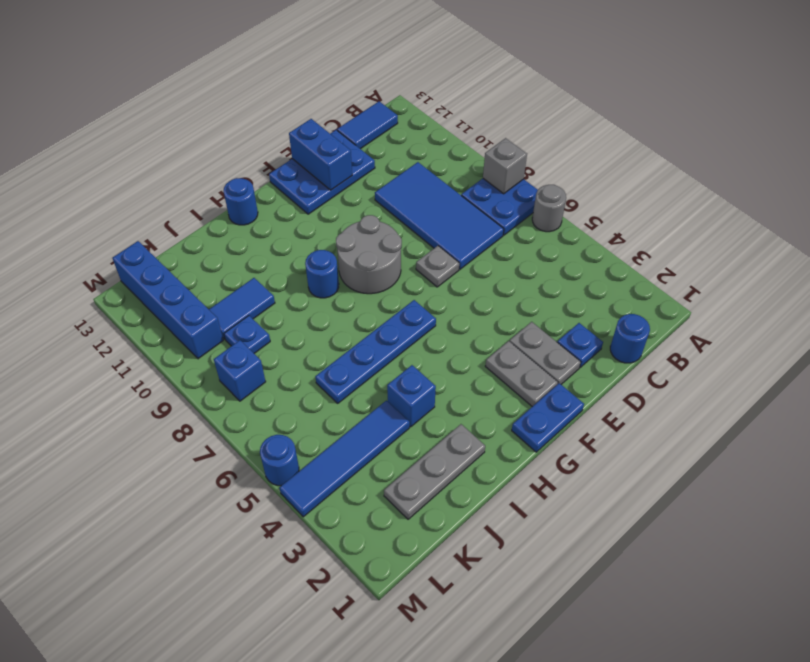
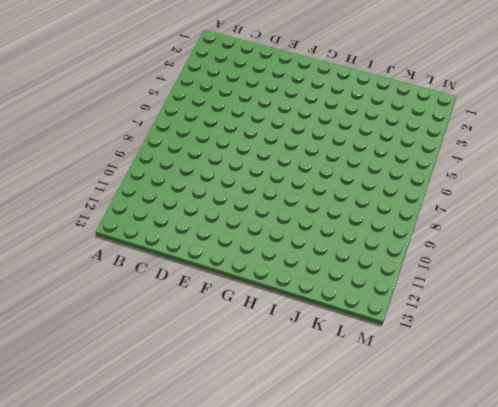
none -> grey 1x1 round brick [532,185,566,232]
none -> blue 2x2 plate [461,179,538,235]
none -> blue 1x2 tile [337,102,398,149]

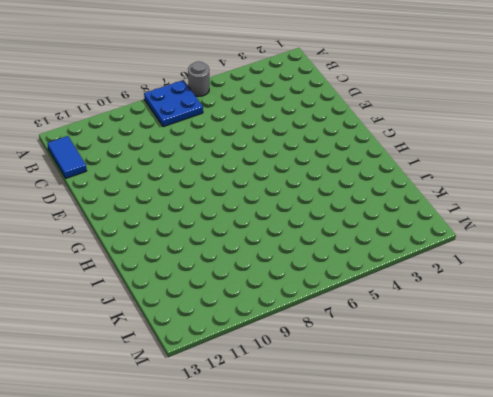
none -> blue 1x1 round brick [610,314,650,363]
none -> blue 2x4 tile [375,162,504,269]
none -> blue 1x1 plate [557,323,603,367]

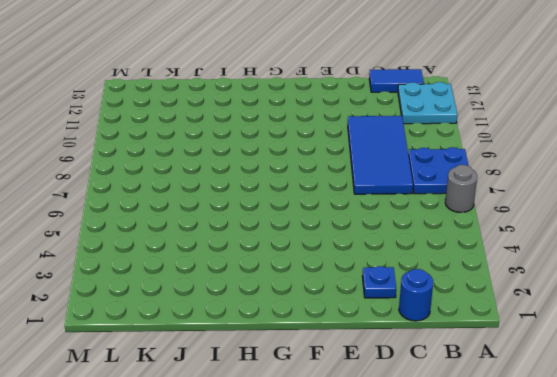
cyan 2x2 plate [398,82,457,124] -> none
none -> blue 2x3 plate [269,130,375,214]
none -> grey 1x2 plate [510,322,581,384]
none -> grey 1x1 plate [416,246,459,287]

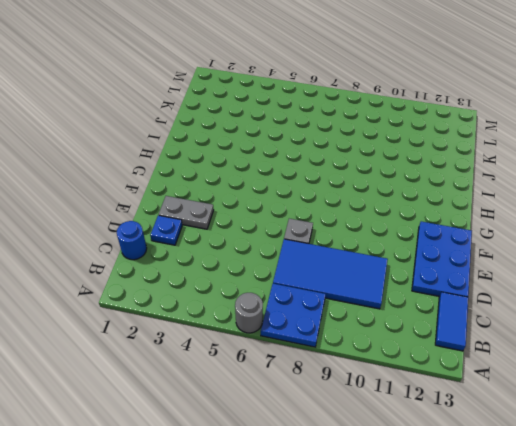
none -> blue 1x2 plate [512,383,584,452]
none -> grey 1x2 plate [485,341,558,407]
none -> grey 2x2 round brick [336,215,402,294]

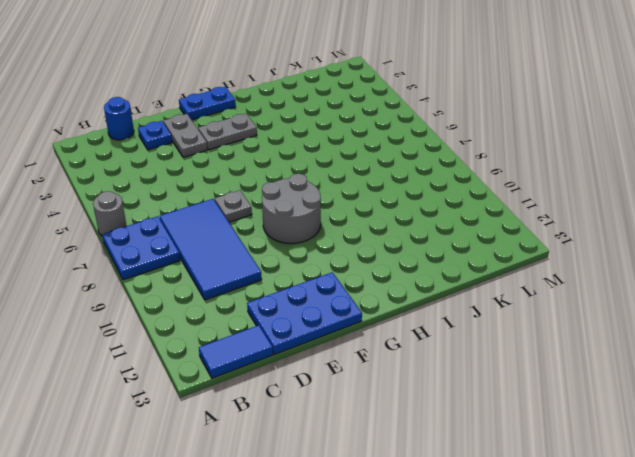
grey 1x2 plate [198,114,257,150] -> grey 1x2 plate turned to [485,341,558,407]
none -> blue 1x4 plate [315,300,436,403]
none -> blue 1x1 round brick [305,250,339,298]
none -> blue 1x1 round brick [224,178,258,225]

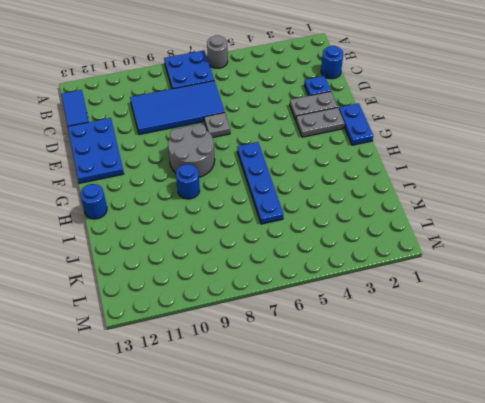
none -> grey 1x3 plate [384,424,485,519]
none -> blue 1x1 brick [387,365,436,427]
none -> blue 1x4 tile [279,401,410,517]

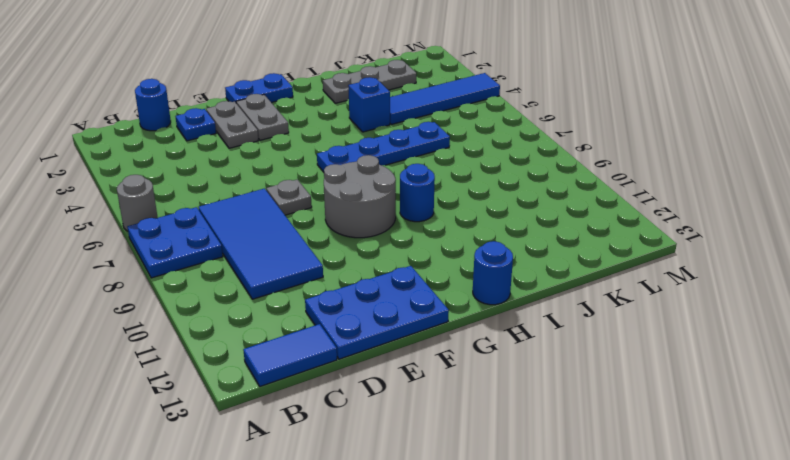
none -> blue 1x2 tile [209,278,275,339]
none -> blue 1x1 plate [224,316,270,353]
none -> blue 1x1 brick [214,340,266,401]

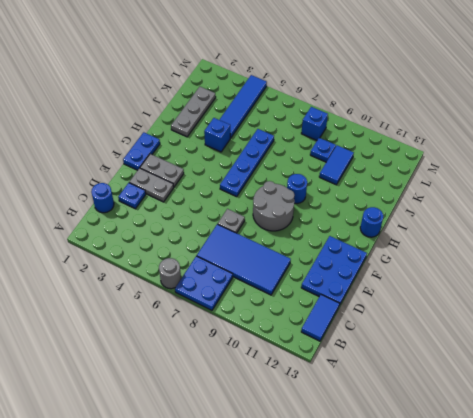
none -> blue 1x4 brick [112,241,223,359]
none -> blue 1x1 round brick [260,435,299,486]
none -> grey 1x1 brick [483,138,527,194]

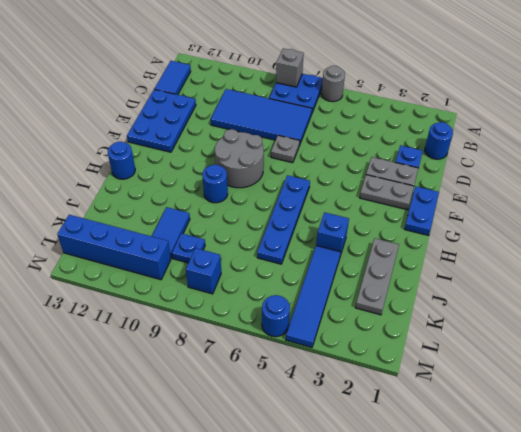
none -> blue 1x2 brick [289,119,352,190]

